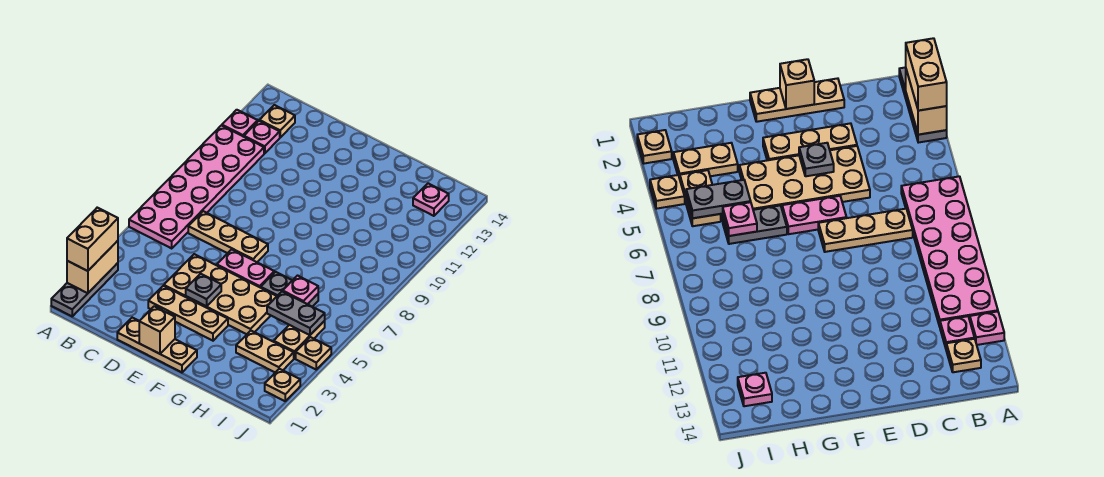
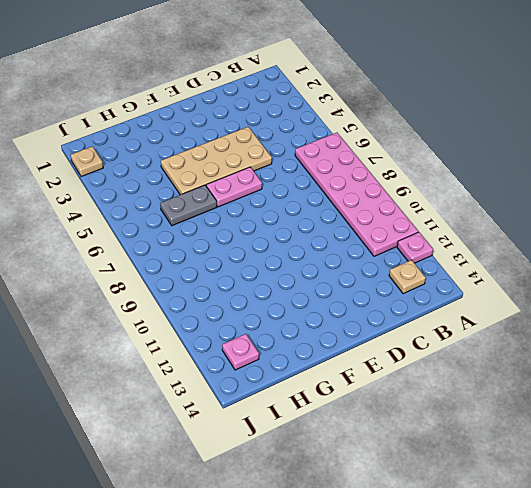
none -> grey 1x3 plate [51,263,118,316]
none -> pink 1x1 plate [244,121,280,153]
none -> tan 1x3 plate [188,211,268,262]

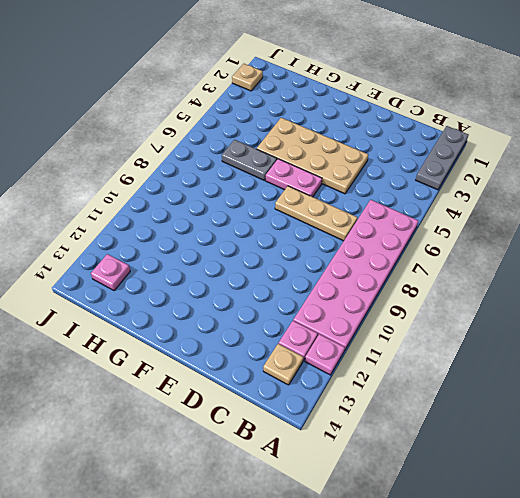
none -> tan 1x3 plate [117,318,197,372]
none -> tan 1x3 plate [148,286,228,341]
none -> tan 1x2 plate [236,331,294,372]

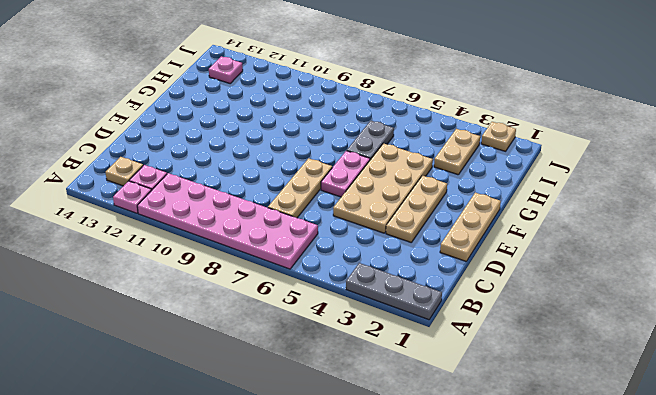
none -> tan 1x2 plate [274,321,325,358]
none -> tan 1x1 plate [296,337,331,369]
none -> tan 1x2 brick [67,241,118,293]

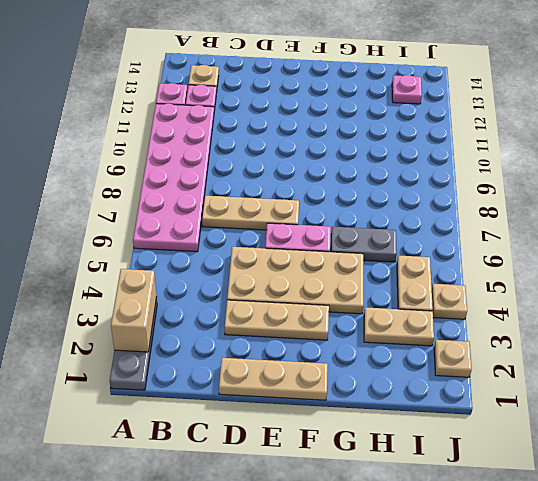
none -> tan 1x1 brick [139,306,175,354]
none -> grey 1x1 plate [186,274,221,306]
none -> grey 1x2 plate [267,291,325,335]

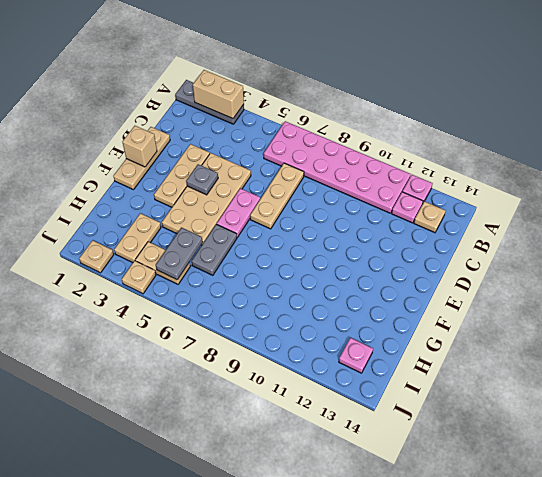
none -> pink 1x1 plate [283,276,318,304]
none -> tan 1x2 brick [67,208,118,271]

